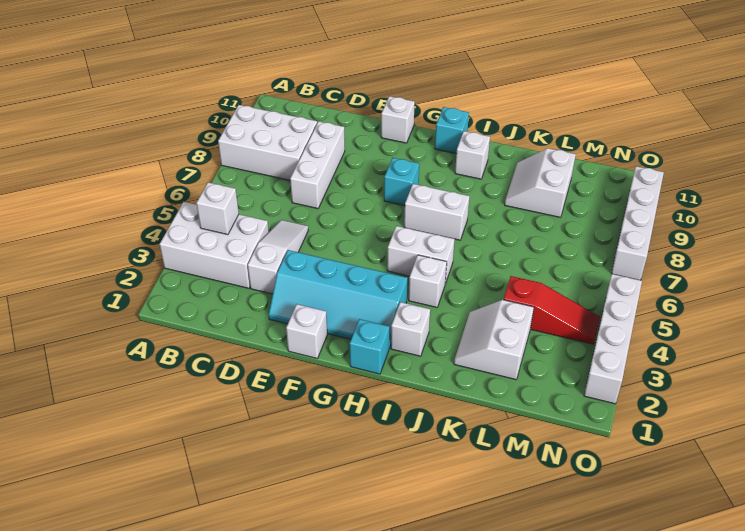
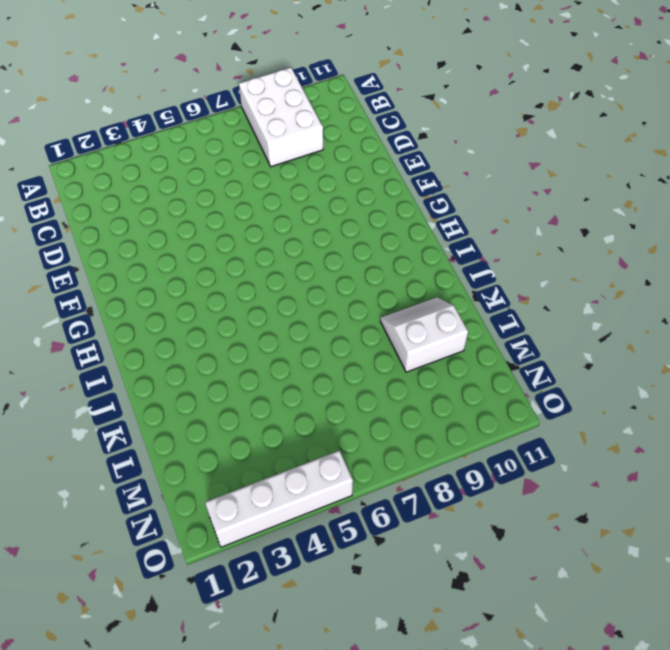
none -> white 2x3 brick [160,202,269,288]
none -> white 1x3 slope [248,220,308,294]
none -> white 1x3 brick [290,121,345,209]

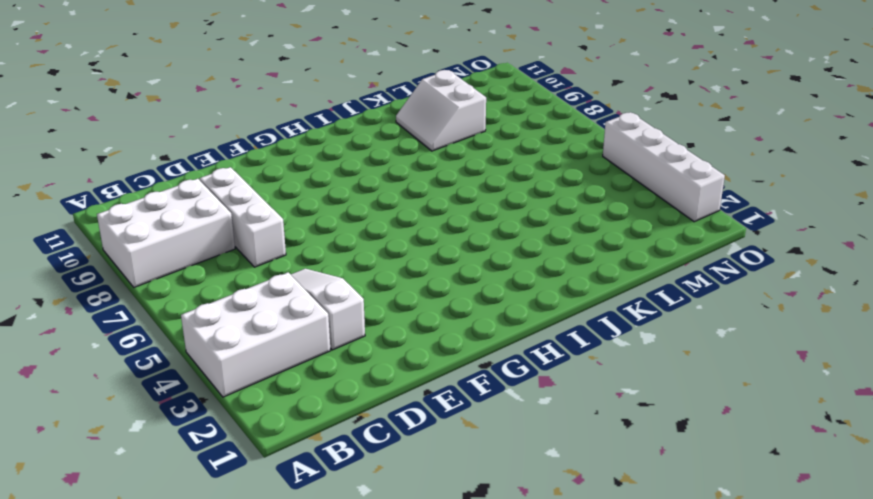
none -> cyan 2x4 slope [269,250,408,348]
none -> white 1x1 brick [286,304,327,358]
none -> white 1x1 brick [381,96,415,143]

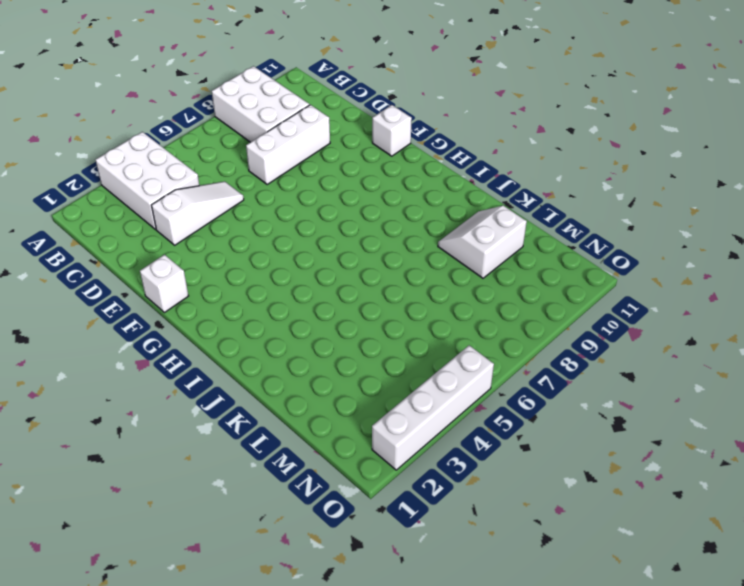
none -> cyan 2x4 slope [269,250,408,348]
none -> cyan 1x1 brick [384,158,419,206]
none -> cyan 1x1 brick [350,319,389,374]

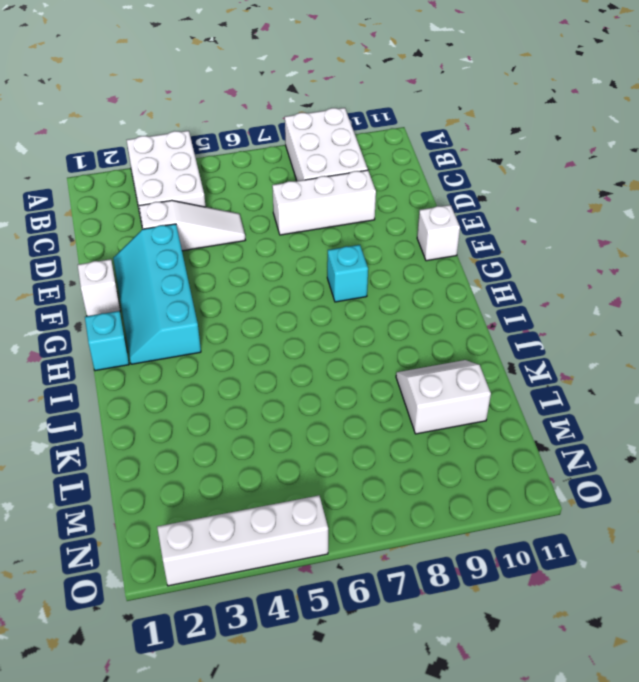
none -> white 1x2 brick [387,226,455,284]
none -> white 1x2 brick [404,184,470,240]
none -> cyan 1x1 brick [435,107,469,154]

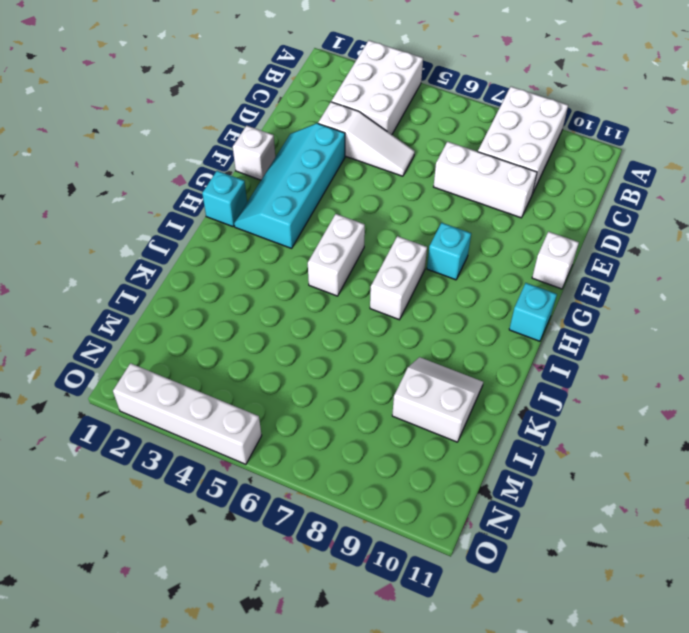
none -> white 1x1 brick [391,302,430,356]
none -> white 1x1 brick [409,255,447,307]
none -> white 1x1 brick [455,131,490,179]

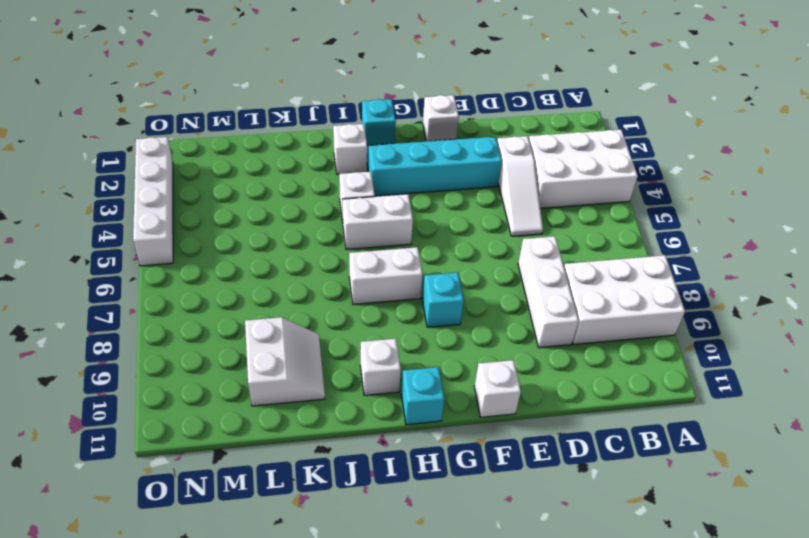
none -> white 2x2 slope [454,300,534,380]
none -> red 1x3 slope [504,276,600,344]
none -> white 1x4 brick [611,166,664,280]

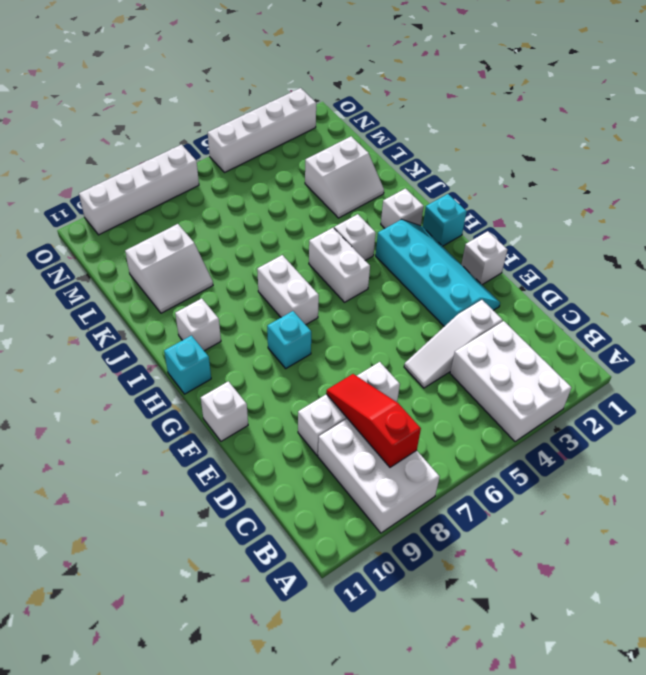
red 1x3 slope [326,374,421,467] -> red 1x3 slope moved to [504,276,600,344]
none -> white 1x1 brick [196,182,239,235]

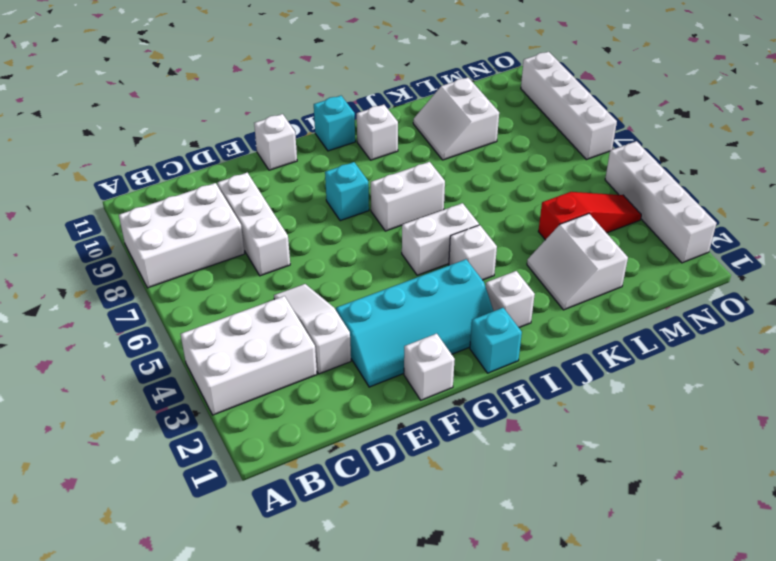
none -> white 1x1 brick [196,182,239,235]

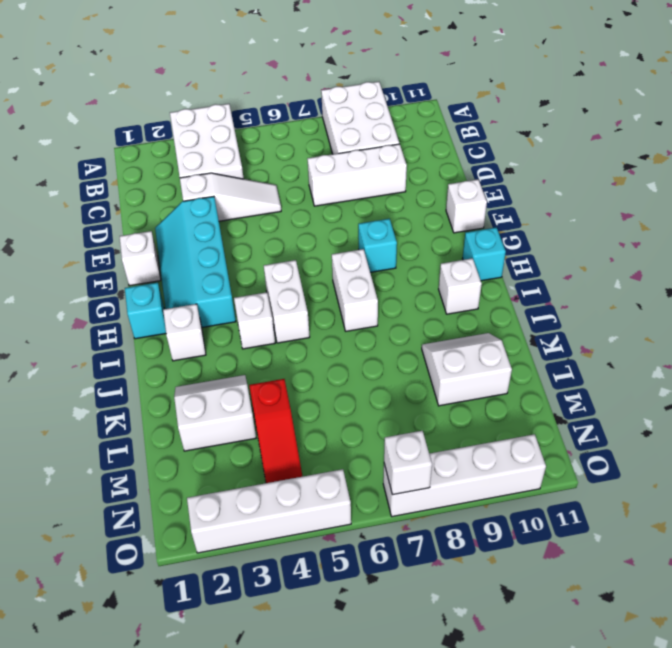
white 1x1 brick [384,431,432,495] -> white 1x1 brick moved to [196,182,239,235]

